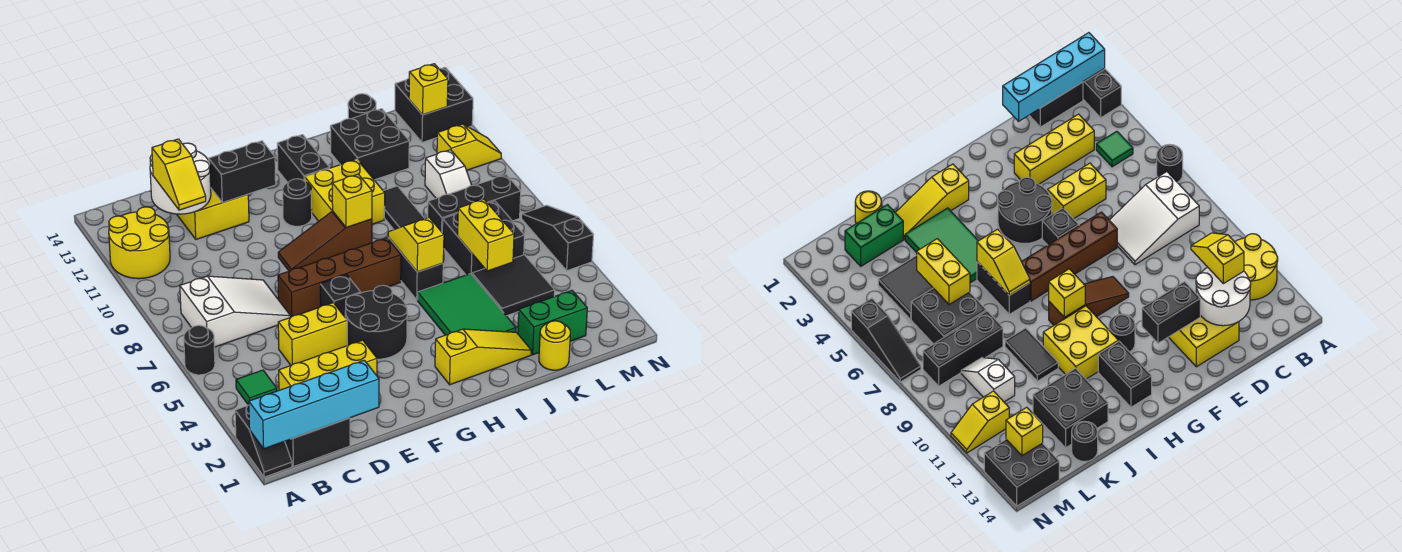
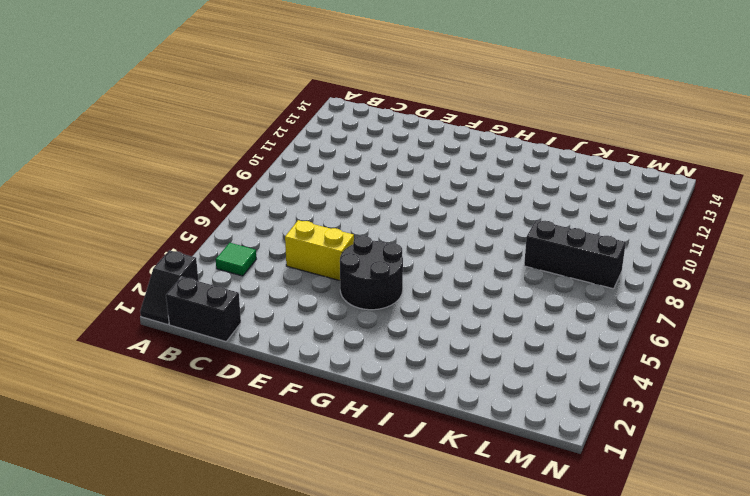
none -> black 1x1 round brick [184,325,215,375]
none -> yellow 2x2 round brick [109,207,170,279]
none -> white 2x3 slope [180,276,291,347]
none -> yellow 1x3 brick [279,340,377,390]

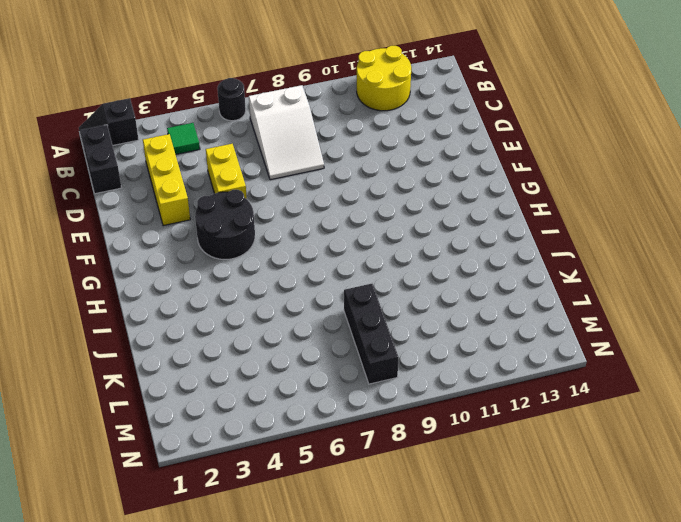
none -> yellow 2x2 brick [177,189,249,239]
none -> brown 1x4 brick [278,238,401,317]
none -> black 1x1 brick [320,275,361,317]
none -> brown 1x3 slope [278,211,372,271]

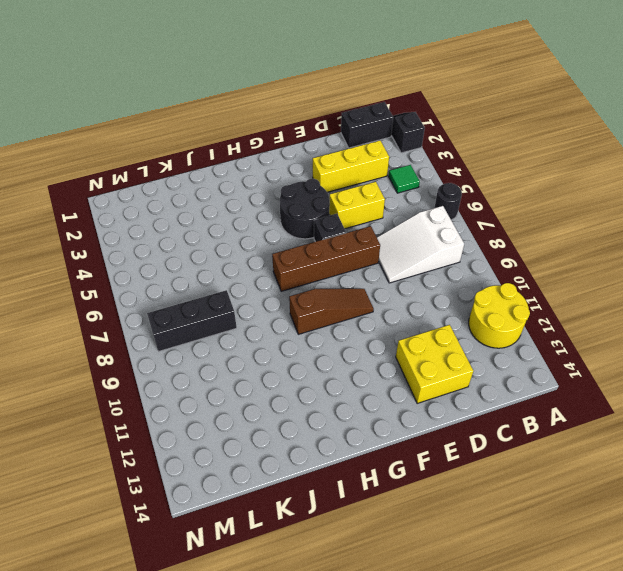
none -> black 1x1 round brick [283,179,312,226]
none -> yellow 1x3 slope [435,329,531,385]
none -> yellow 2x2 brick [305,159,385,224]
none -> black 1x2 brick [277,135,330,182]

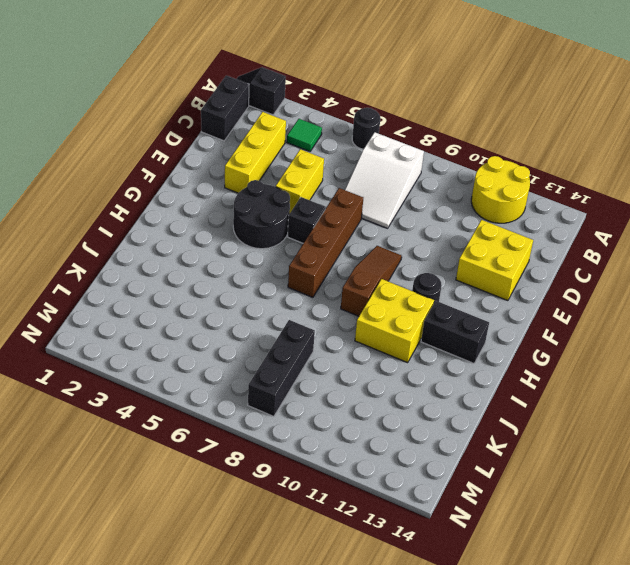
none -> yellow 1x3 slope [435,329,531,385]
none -> green 2x3 tile [417,274,516,335]
none -> black 1x2 brick [388,238,443,300]
none -> black 1x2 tile [384,186,425,230]

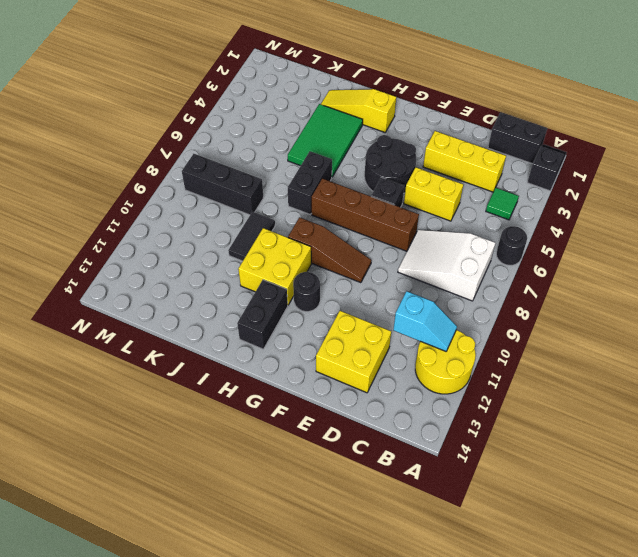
cyan 1x2 slope [393,291,457,351] -> none
none -> black 2x2 brick [330,109,409,180]
none -> yellow 1x1 round brick [539,321,570,370]
none -> green 1x2 brick [518,290,587,355]
none -> black 2x2 tile [472,255,555,316]

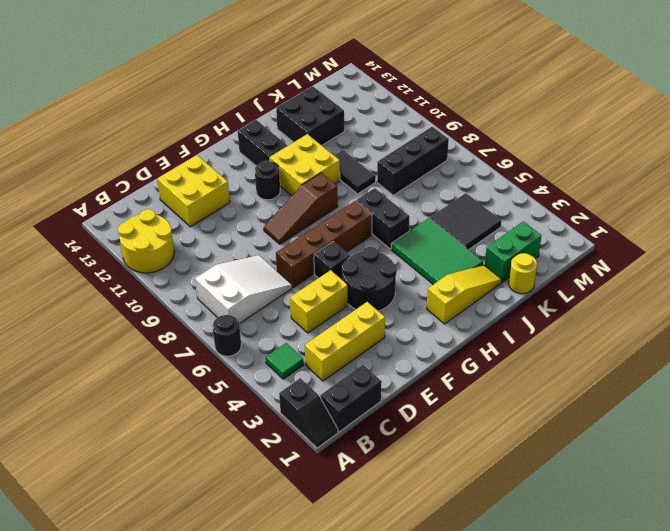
none -> black 2x2 brick [442,201,525,275]
none -> black 1x1 round brick [348,94,376,119]
none -> white 1x2 slope [425,150,472,198]
none -> yellow 1x2 slope [437,124,501,170]

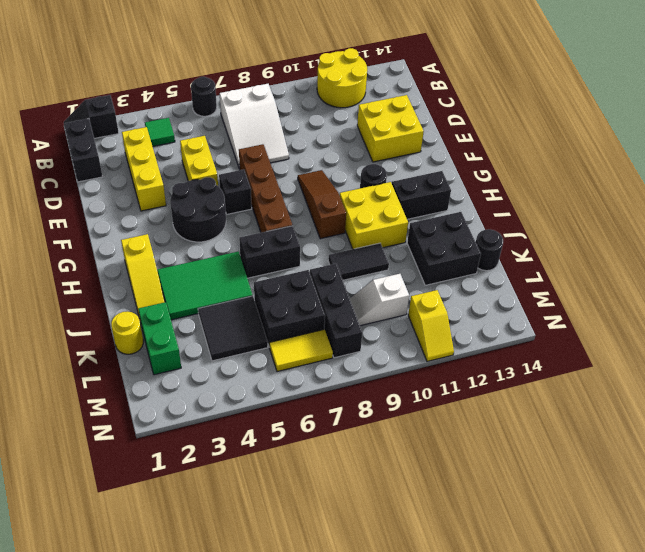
yellow 1x2 tile [269,329,333,372] -> none
none -> black 2x2 brick [395,67,473,142]
none -> black 1x3 slope [522,205,594,271]
none -> cyan 1x4 brick [249,360,379,449]
none -> white 2x2 round brick [150,143,211,214]

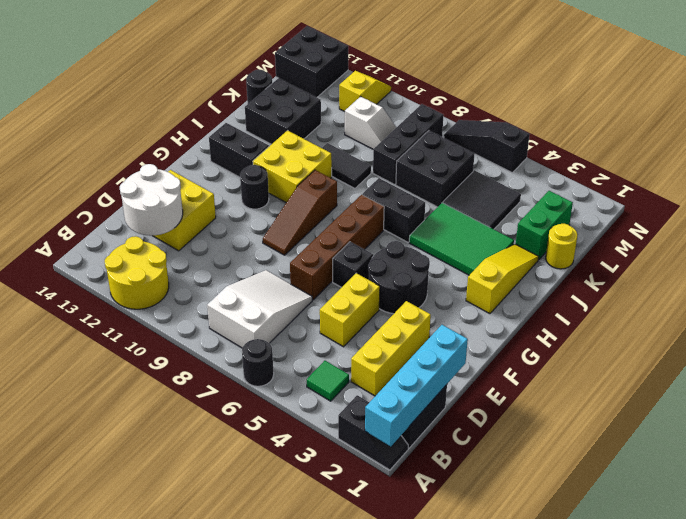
none -> black 1x2 brick [209,141,276,202]
none -> yellow 1x1 brick [332,174,372,228]
none -> yellow 1x2 slope [388,218,444,272]
none -> yellow 1x2 brick [458,199,514,271]

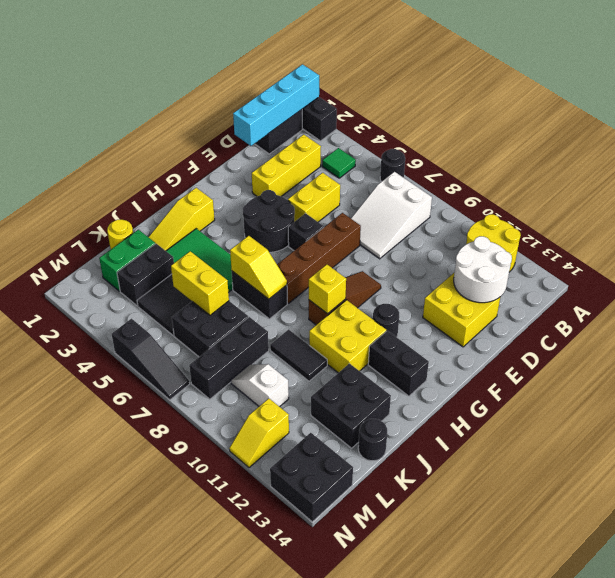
black 1x2 brick [117,244,174,306] -> black 1x2 brick moved to [209,141,276,202]
none -> yellow 1x1 brick [409,64,448,115]
none -> yellow 1x2 slope [152,139,206,210]

